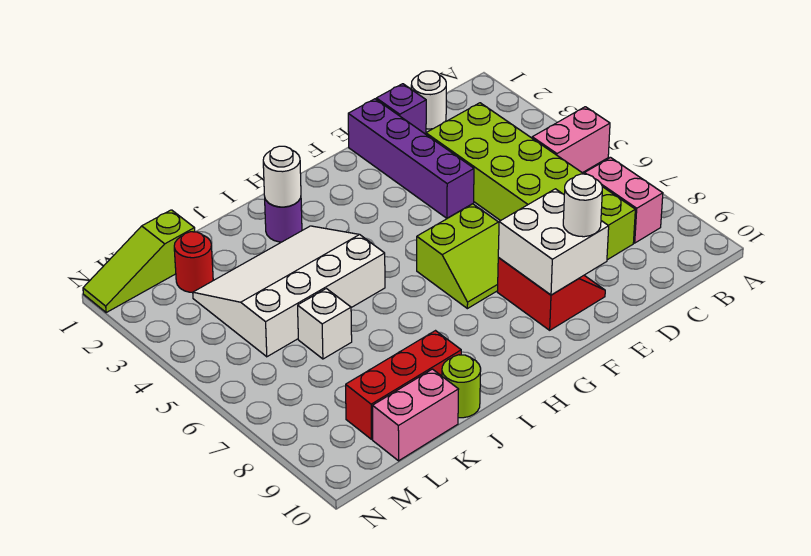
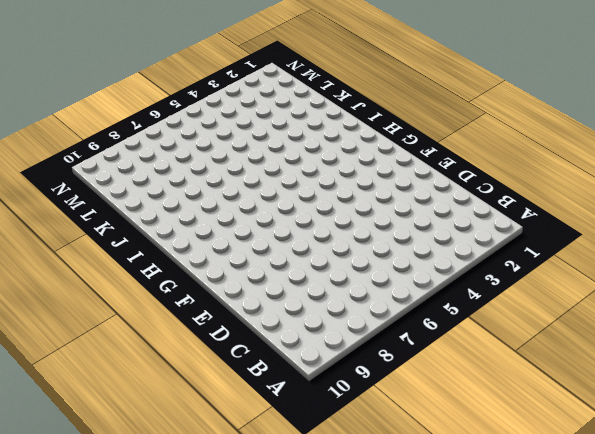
none -> pink 1x2 brick [532,107,610,173]
none -> pink 1x2 brick [584,158,663,243]
none -> white 1x1 round brick [411,71,446,129]

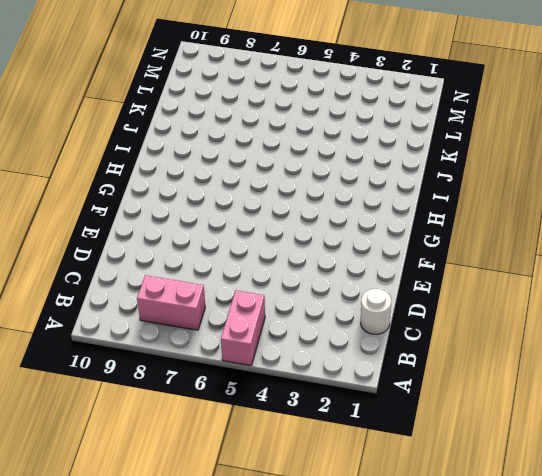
none -> lime 2x6 brick [426,103,635,260]
none -> purple 1x1 brick [376,84,426,134]
none -> purple 1x4 brick [348,99,474,218]

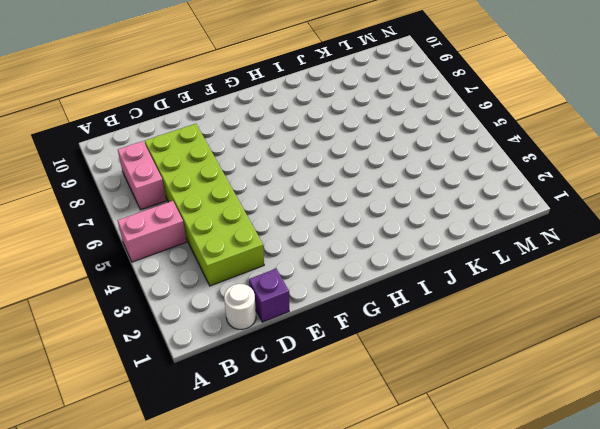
none -> purple 1x4 brick [348,99,474,218]
none -> red 2x2 slope [497,258,605,330]
none -> lime 2x2 slope [417,204,499,309]

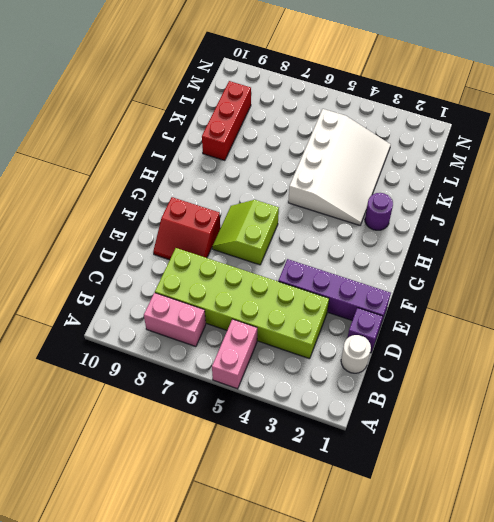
none -> lime 1x1 round brick [442,355,481,418]
none -> white 1x1 brick [298,289,352,359]
none -> pink 1x2 brick [372,369,459,461]

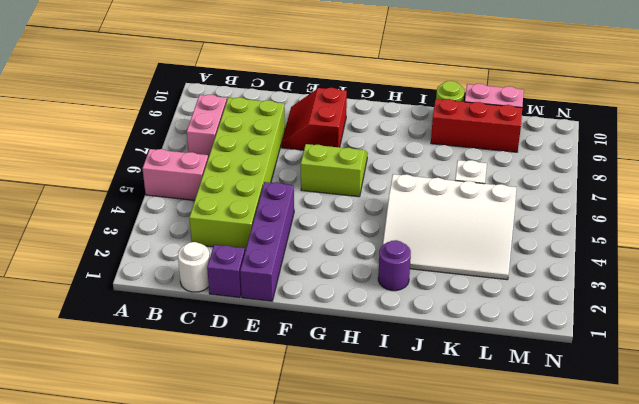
none -> lime 1x3 slope [83,210,195,312]
none -> red 1x1 round brick [174,232,213,292]
none -> white 2x2 brick [498,189,609,295]

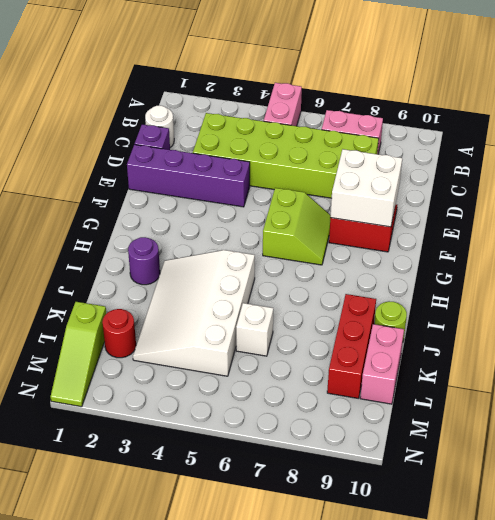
none -> white 1x1 round brick [263,146,301,207]
none -> white 1x1 round brick [563,174,603,237]

